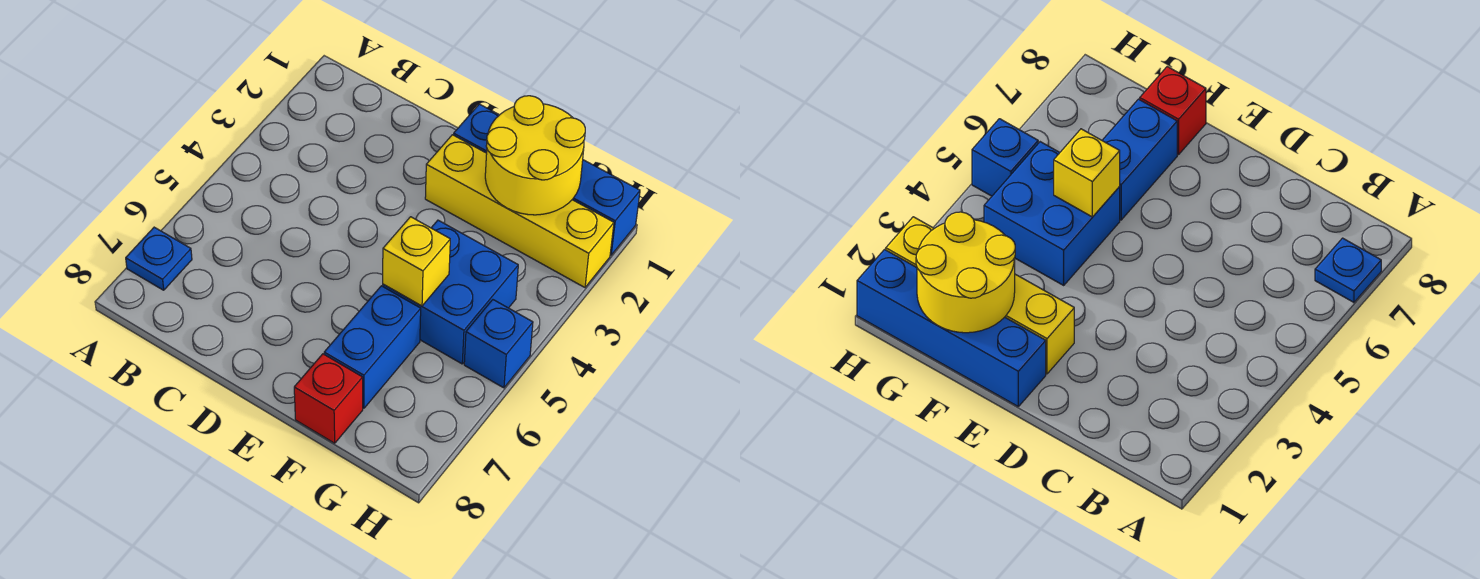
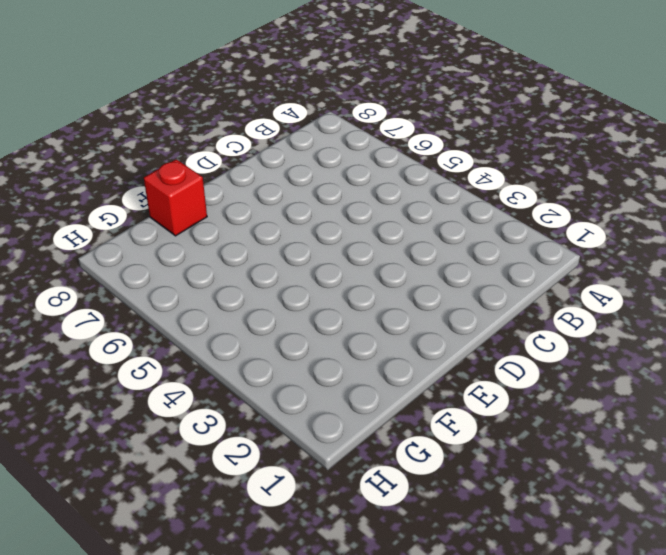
none -> blue 1x1 plate [126,227,192,290]
none -> blue 1x4 brick [454,104,640,255]

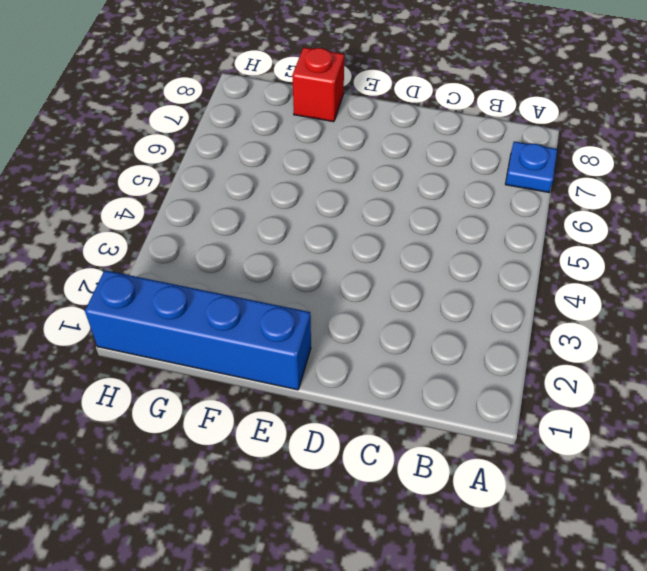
none -> yellow 1x4 brick [425,135,614,287]
none -> blue 2x2 brick [383,220,518,364]

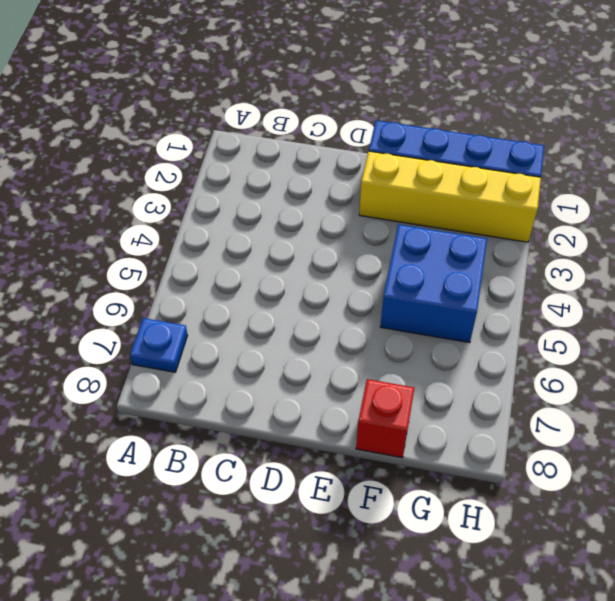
none -> blue 1x2 brick [324,286,421,408]
none -> blue 1x1 brick [464,300,533,388]

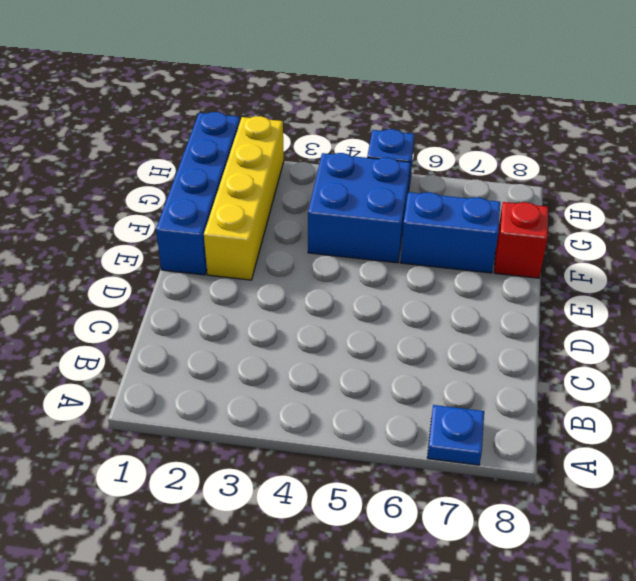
none -> yellow 2x2 round brick [485,96,585,215]
none -> yellow 1x1 brick [383,217,450,306]

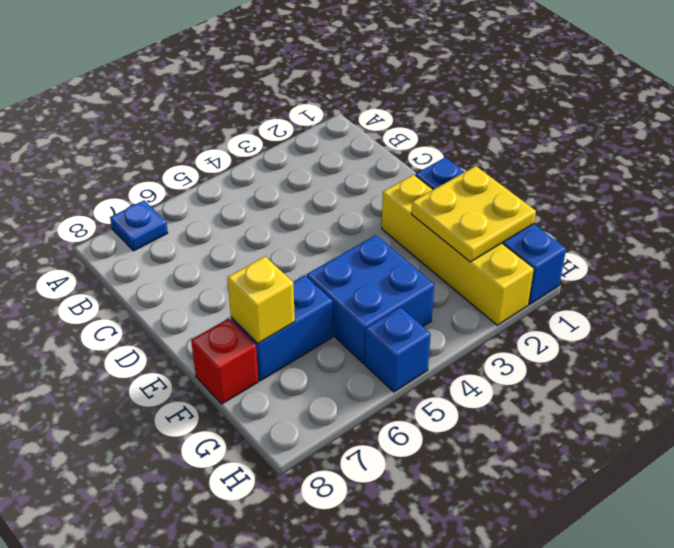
yellow 2x2 plate [411,166,536,262] -> yellow 2x2 round brick [485,96,585,215]
yellow 1x1 brick [227,257,295,343] -> yellow 1x1 brick moved to [383,217,450,306]

